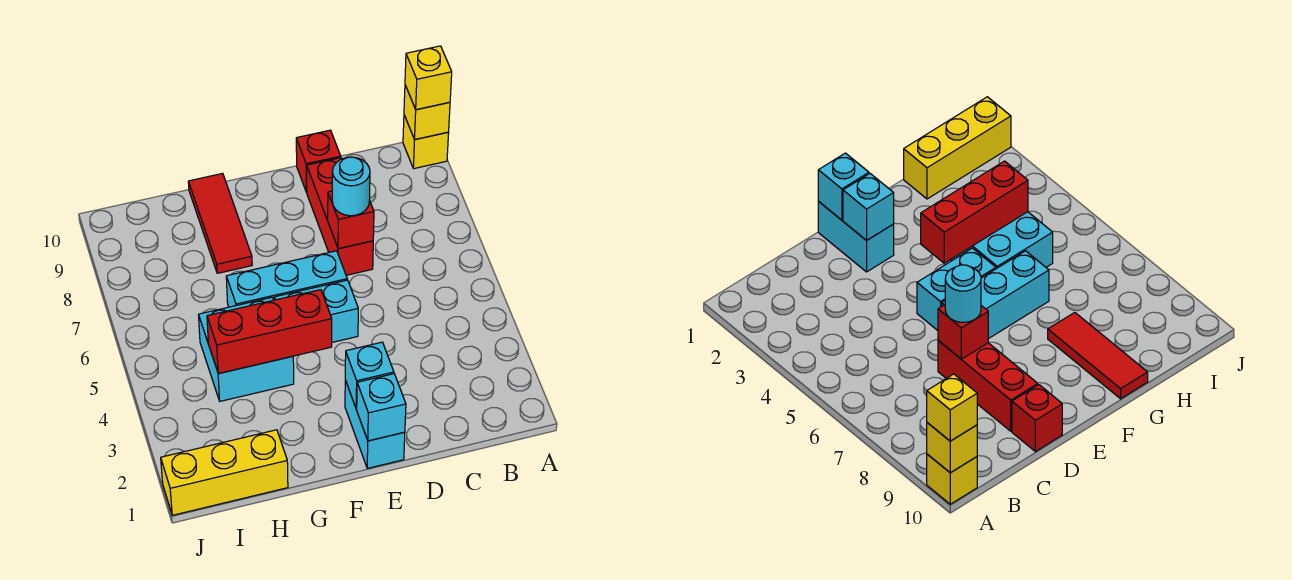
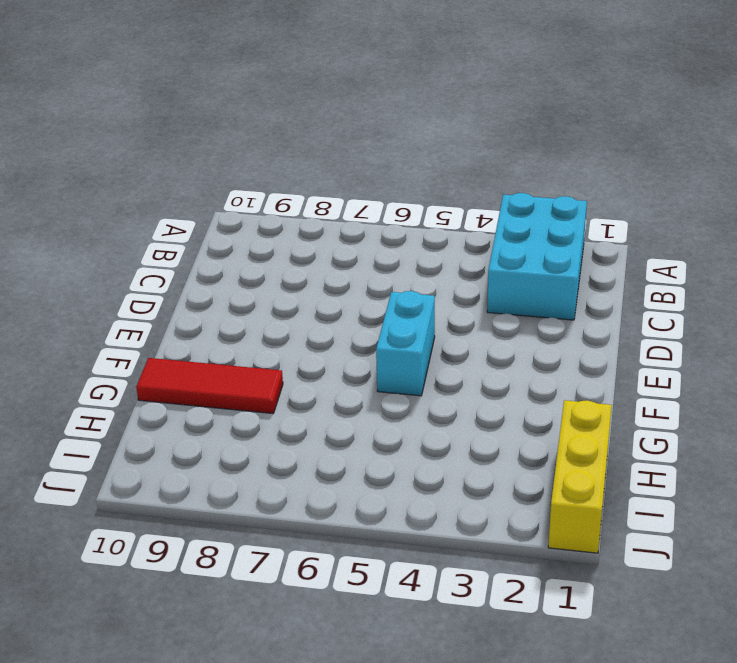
cyan 2x3 brick [487,193,587,320] -> none
none -> yellow 1x1 brick [403,115,449,169]
none -> red 1x3 brick [307,158,373,275]
none -> red 1x1 brick [296,130,341,192]

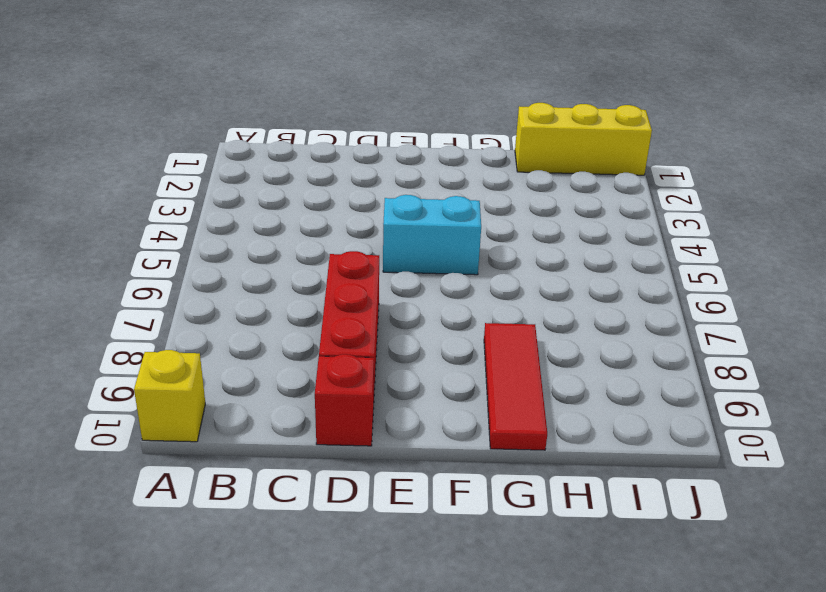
none -> cyan 1x2 brick [345,380,405,468]
none -> cyan 1x3 brick [226,251,347,307]
none -> cyan 2x2 brick [199,297,294,401]

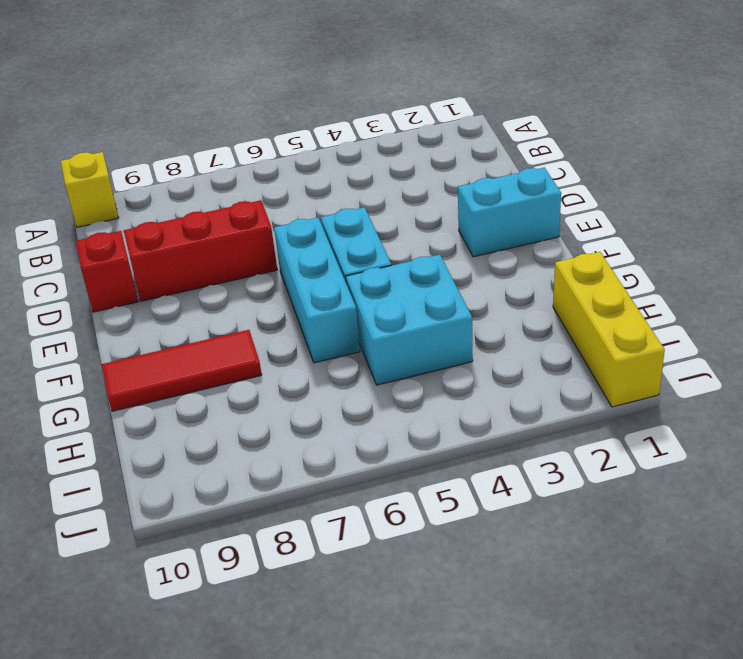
none -> yellow 1x1 brick [404,85,450,139]
none -> red 1x1 brick [328,191,374,249]
none -> cyan 1x1 brick [357,374,406,441]

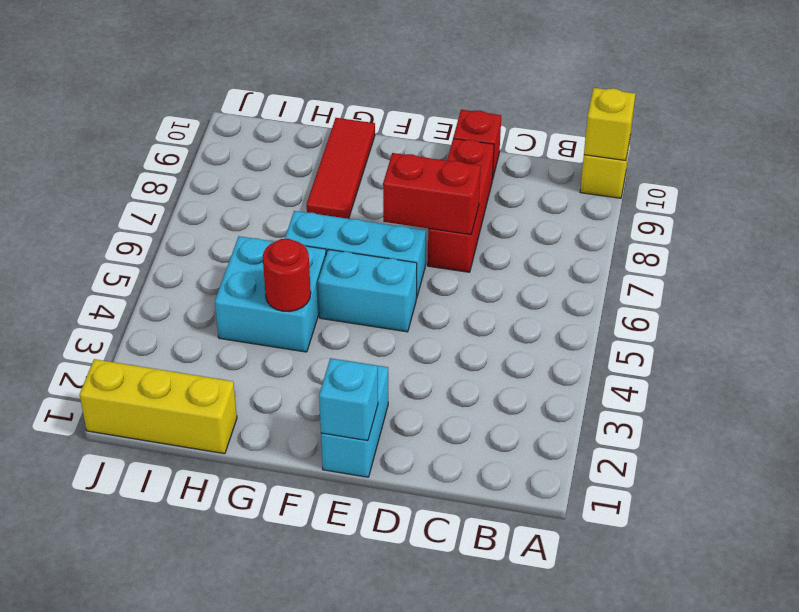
red 1x2 brick [383,153,481,235] -> red 1x1 brick [328,191,374,249]
red 1x1 round brick [263,239,311,312] -> red 1x3 brick [207,290,332,374]
none -> cyan 1x1 brick [345,342,394,409]
none -> yellow 1x1 brick [405,46,452,110]
none -> cyan 1x1 round brick [332,157,370,216]

